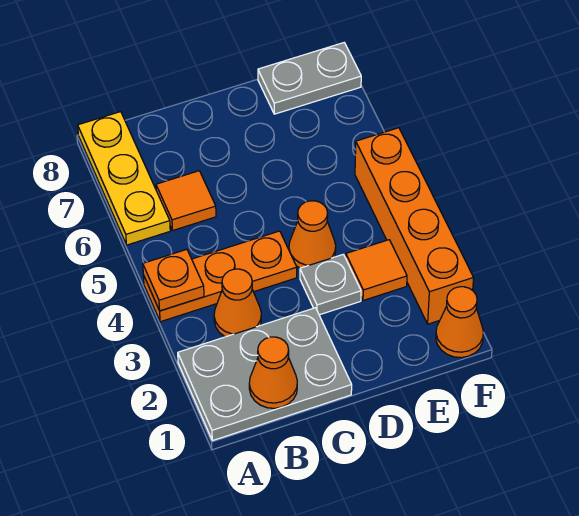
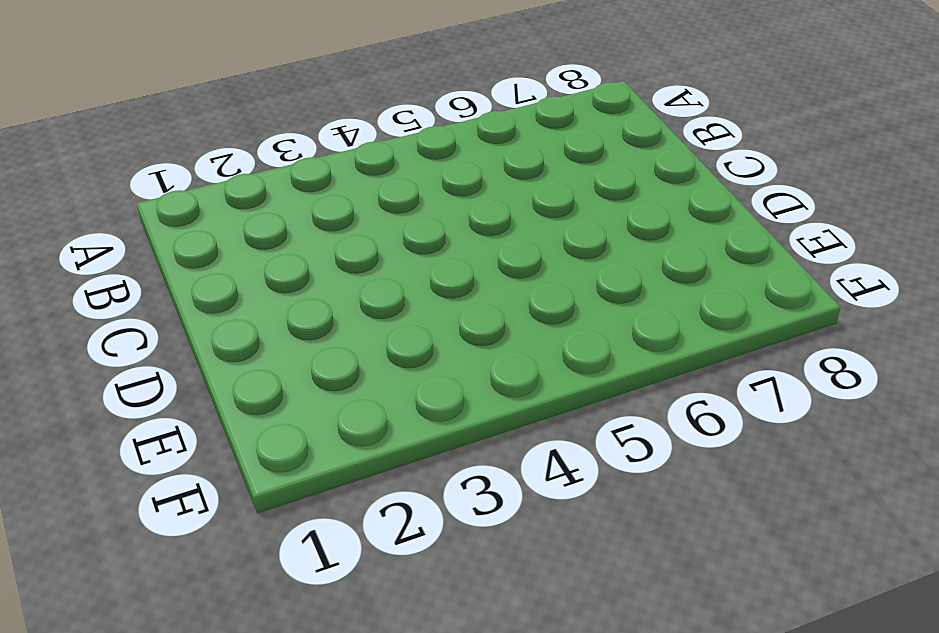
none -> grey 2x3 plate [178,308,352,441]
none -> orange 1x3 plate [143,231,297,322]
none -> yellow 1x3 plate [78,112,170,245]

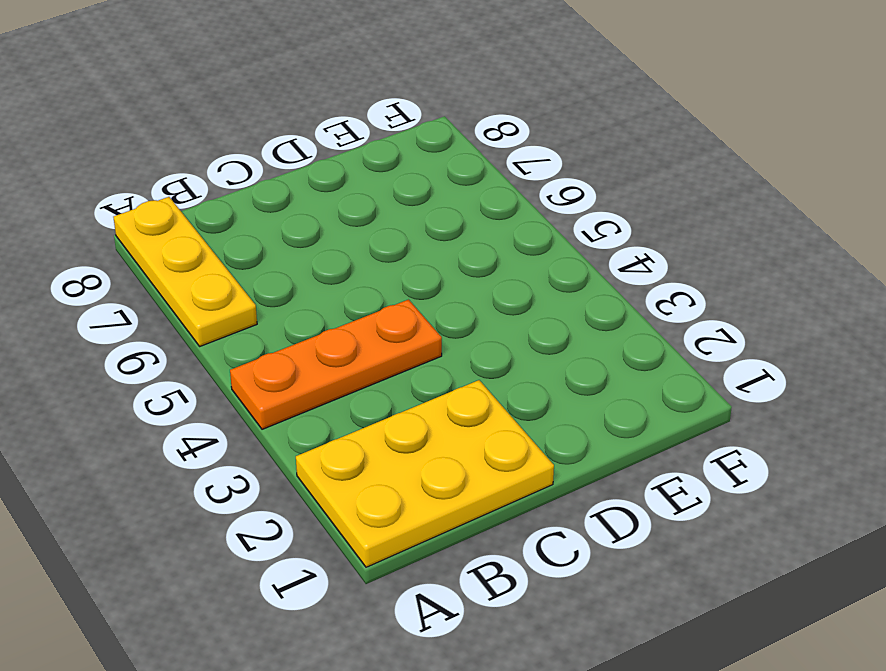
yellow 2x3 plate [296,380,554,567] -> grey 2x3 plate [178,308,352,441]
none -> orange 1x1 cone [214,269,261,337]
none -> orange 1x1 tile [156,171,216,230]
none -> grey 1x1 plate [300,254,361,315]

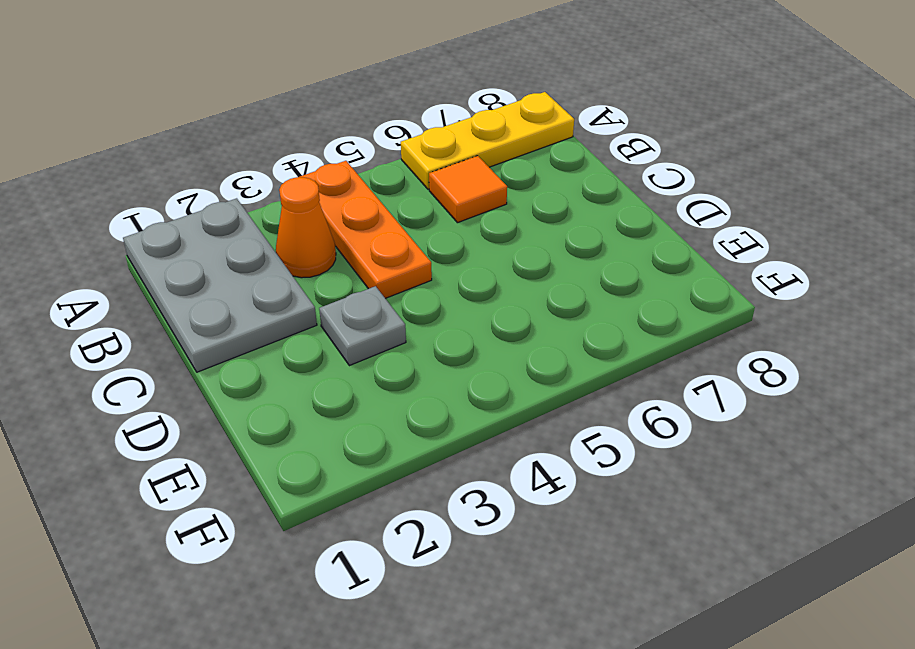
none -> orange 1x1 cone [289,201,336,268]
none -> orange 1x1 tile [346,240,407,301]
none -> grey 1x2 plate [258,43,361,114]

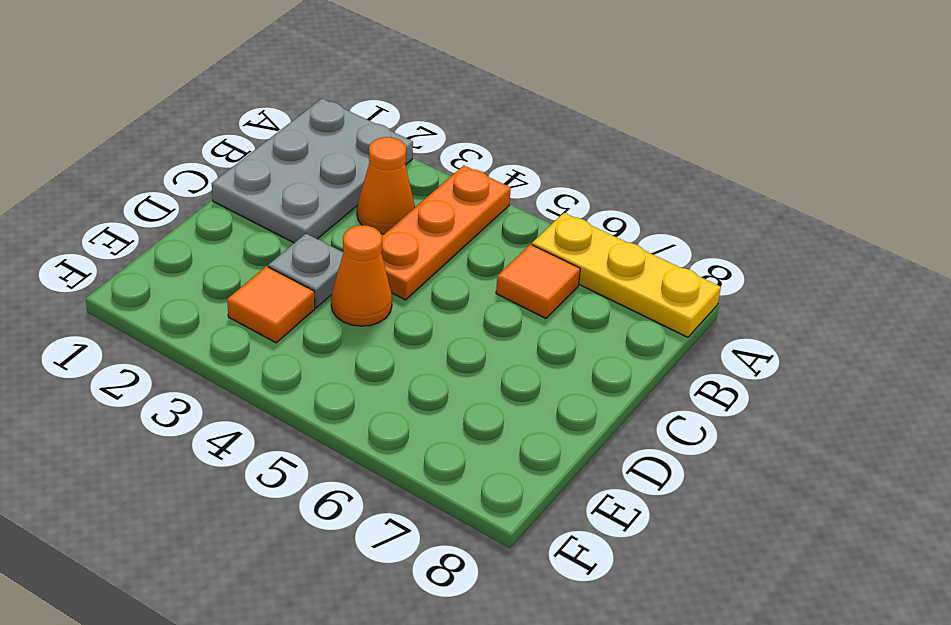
none -> grey 1x2 plate [258,43,361,114]
none -> orange 1x1 cone [436,287,483,358]
none -> orange 1x4 brick [355,128,474,324]

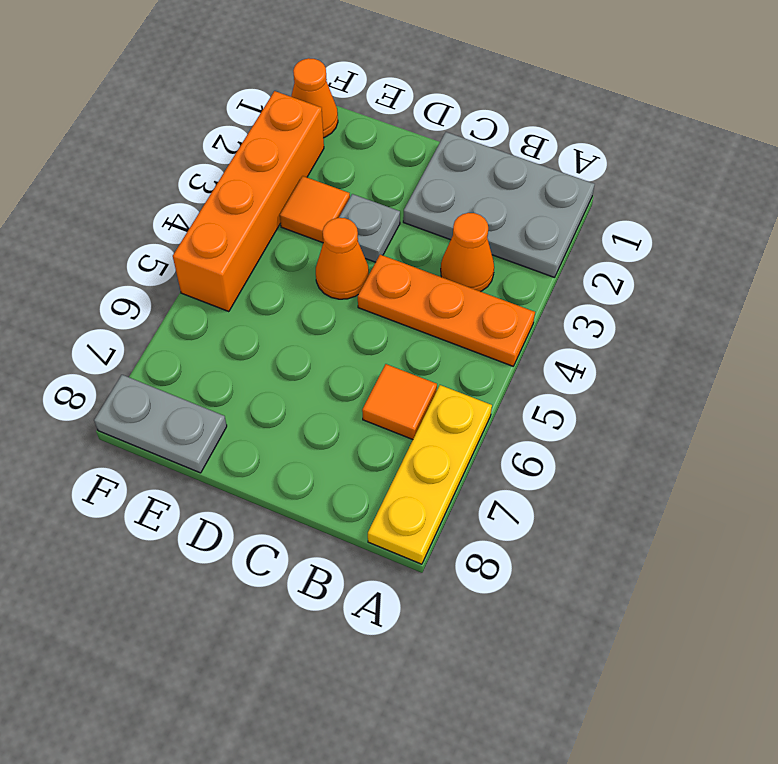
none -> orange 1x1 plate [143,250,204,311]
none -> orange 1x1 cone [249,337,297,408]

